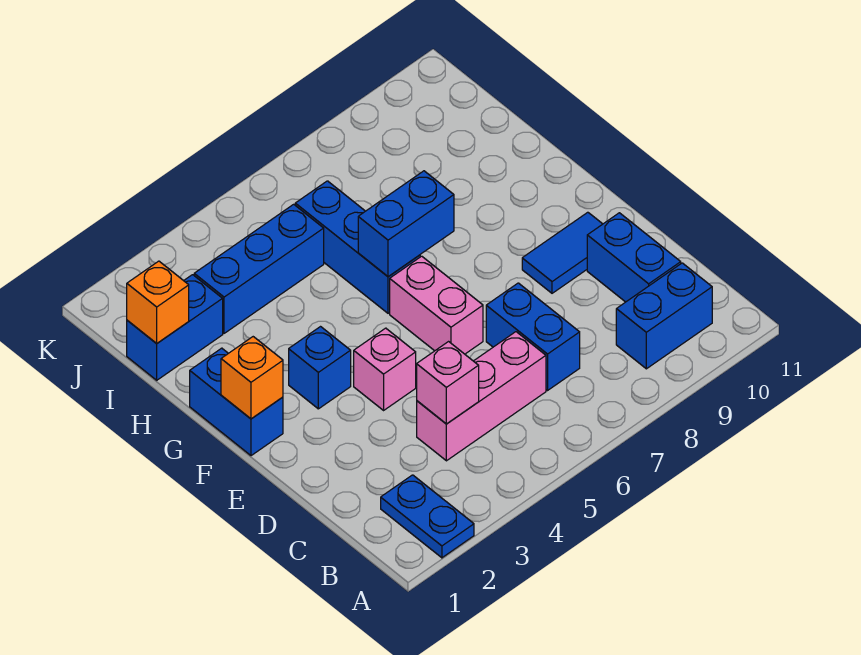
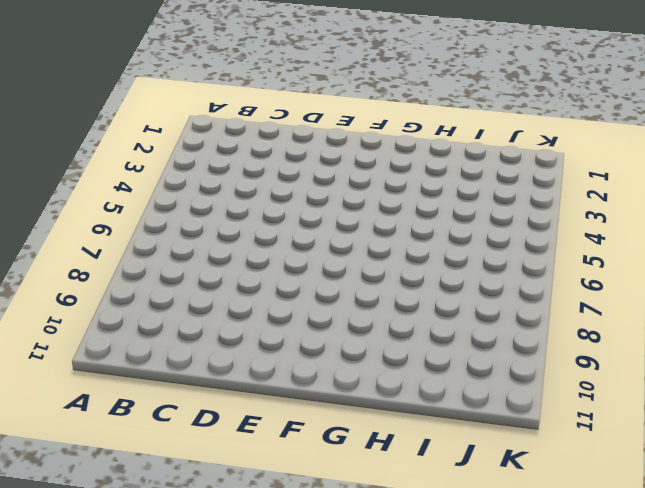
none -> blue 1x2 plate [381,475,474,558]
none -> blue 1x2 brick [616,263,712,369]
none -> pink 1x3 brick [417,332,546,461]

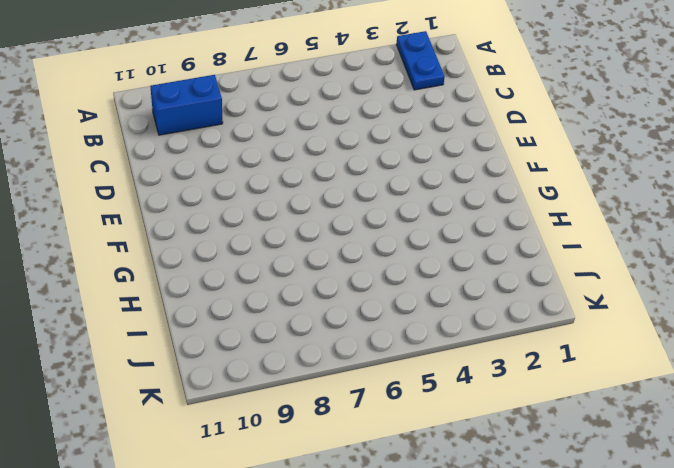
none -> pink 1x3 brick [417,332,546,461]
none -> blue 1x2 brick [486,283,580,390]
none -> blue 1x2 brick [587,213,681,302]

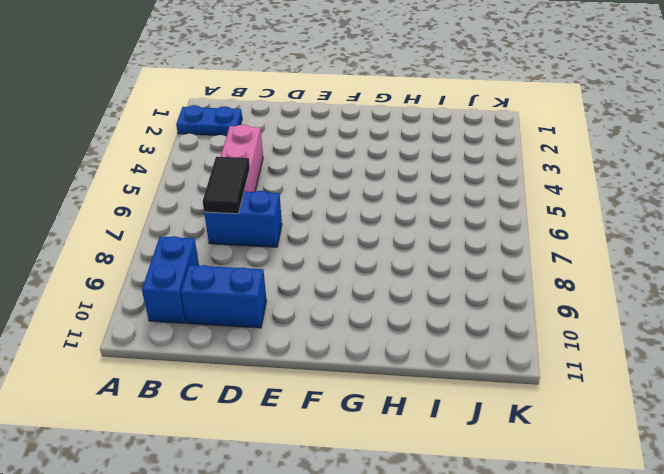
black 1x2 tile [203,157,250,214] -> none
none -> pink 1x1 brick [354,328,416,410]
none -> pink 1x2 brick [390,256,483,354]
none -> blue 1x2 tile [522,212,602,293]

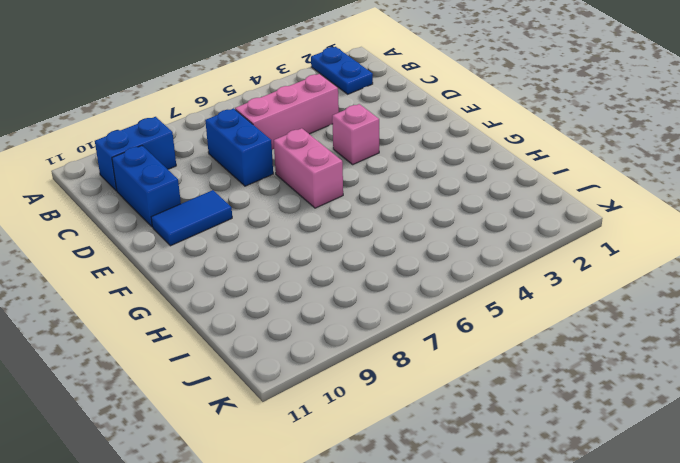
none -> blue 1x2 brick [190,348,283,456]
none -> blue 1x1 brick [289,327,351,409]
none -> blue 1x3 brick [295,181,420,313]

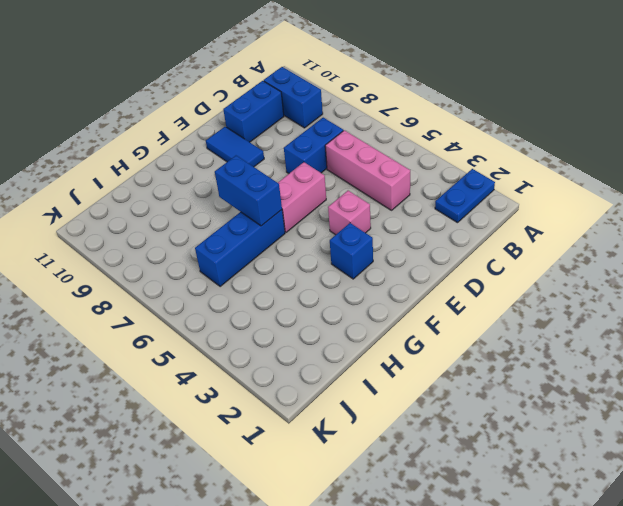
none -> blue 1x2 brick [190,348,283,456]
none -> blue 1x2 brick [127,275,223,380]
none -> blue 1x3 brick [194,204,324,333]

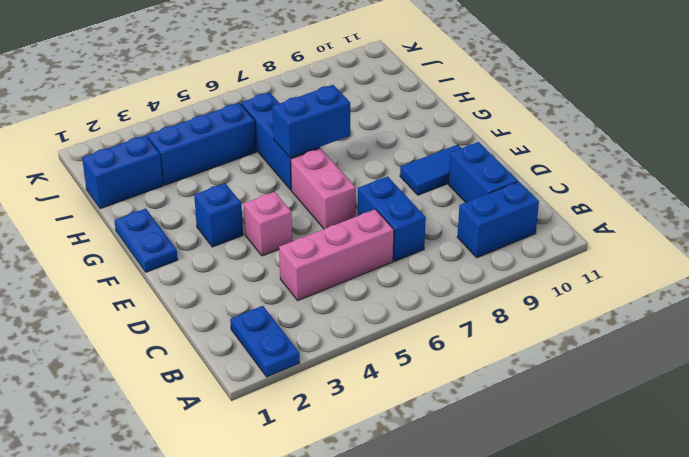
blue 1x2 plate [114,209,178,272] -> blue 1x2 brick [190,348,283,456]
none -> pink 1x1 brick [417,342,479,424]
none -> orange 1x1 brick [221,337,283,419]
none -> orange 1x1 brick [127,261,189,343]

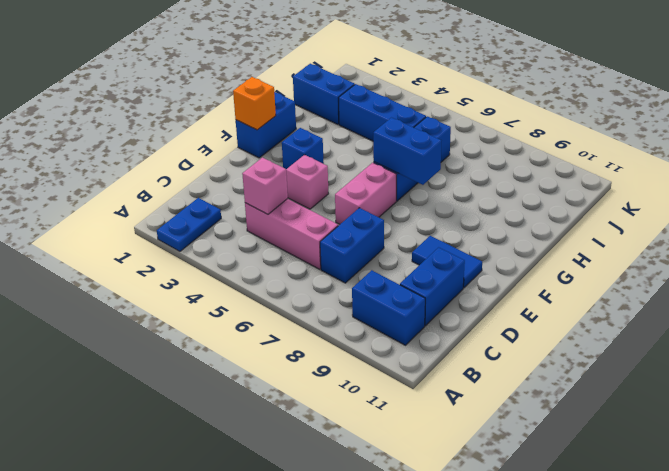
none -> orange 1x1 brick [127,261,189,343]

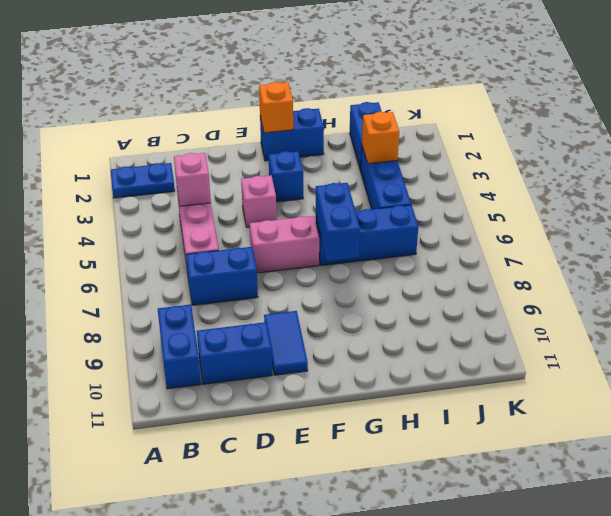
orange 1x1 brick [362,112,399,164] -> orange 1x1 brick moved to [127,261,189,343]

